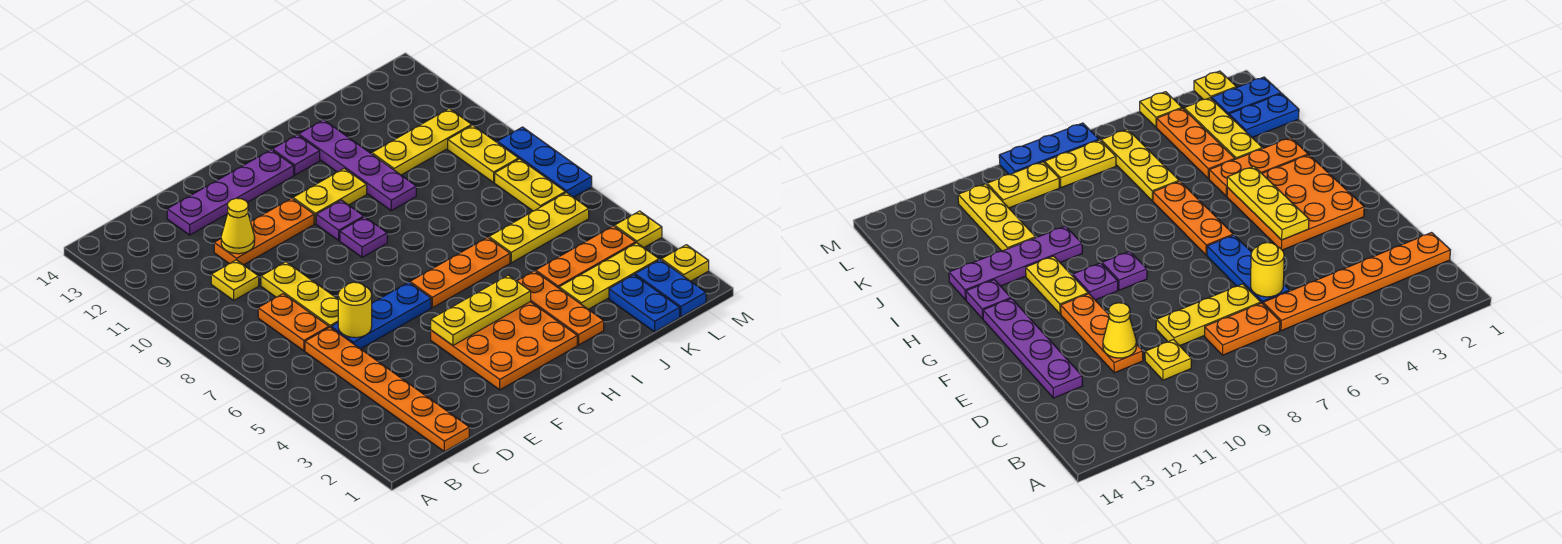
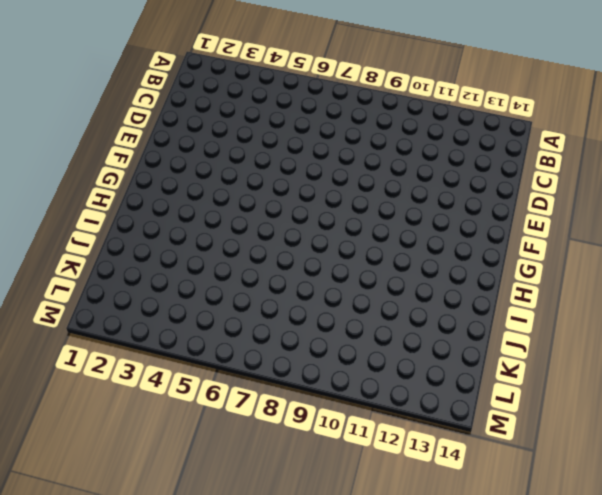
none -> orange 1x6 plate [305,327,469,452]
none -> orange 1x2 plate [258,294,329,351]
none -> yellow 1x1 plate [211,260,259,300]

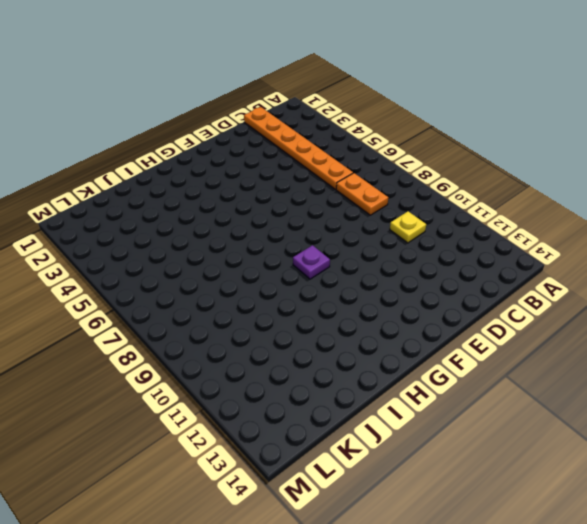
none -> blue 1x3 plate [331,282,431,349]
none -> yellow 1x3 plate [261,262,338,327]
none -> orange 1x3 plate [214,198,314,265]

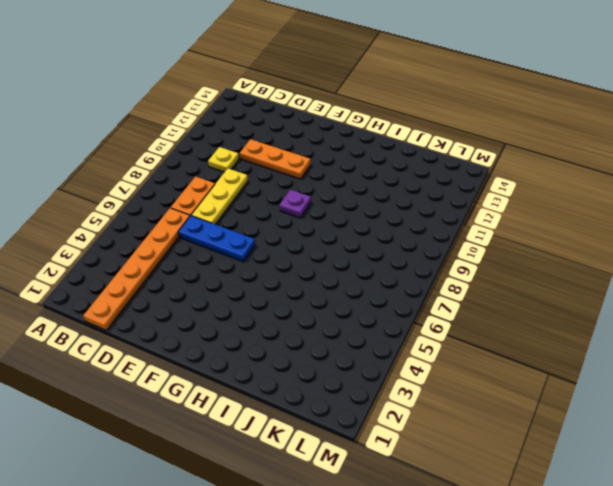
none -> purple 1x4 plate [167,150,294,235]
none -> orange 3x3 plate [431,302,577,390]
none -> orange 1x3 plate [410,237,510,308]

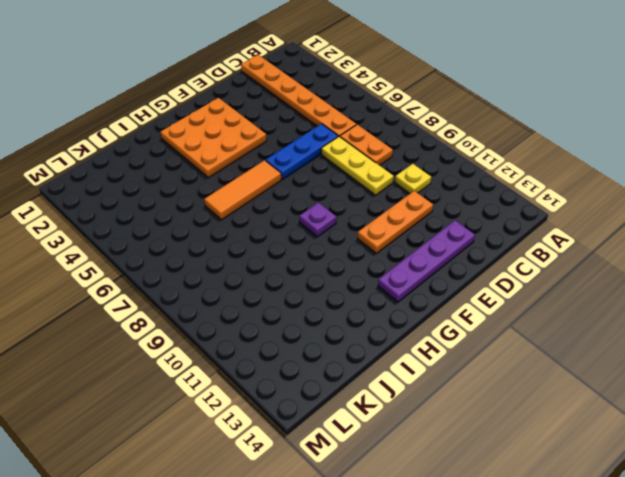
orange 1x3 tile [204,160,281,220] -> orange 1x3 plate [410,237,510,308]
none -> purple 1x1 plate [316,200,364,240]
none -> yellow 1x2 plate [293,168,367,224]
none -> purple 1x1 plate [272,135,320,175]

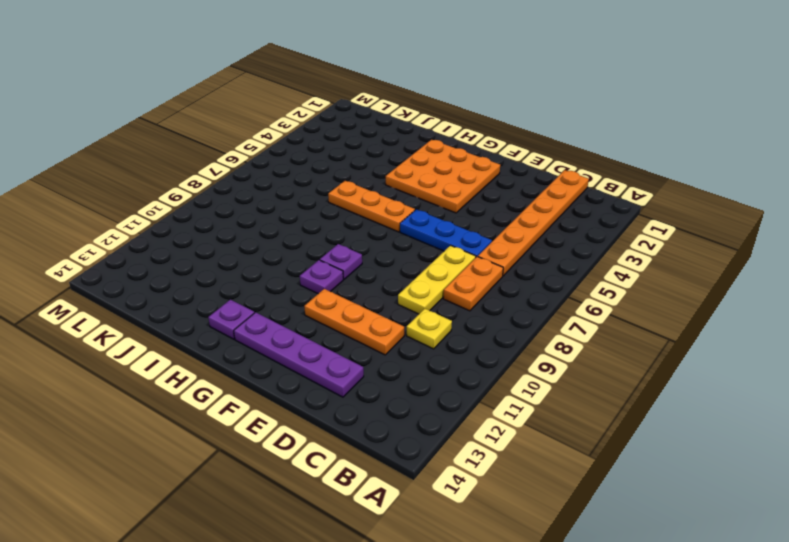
none -> yellow 1x2 plate [293,168,367,224]
none -> orange 1x3 plate [517,271,604,345]
none -> purple 1x4 plate [299,120,416,211]

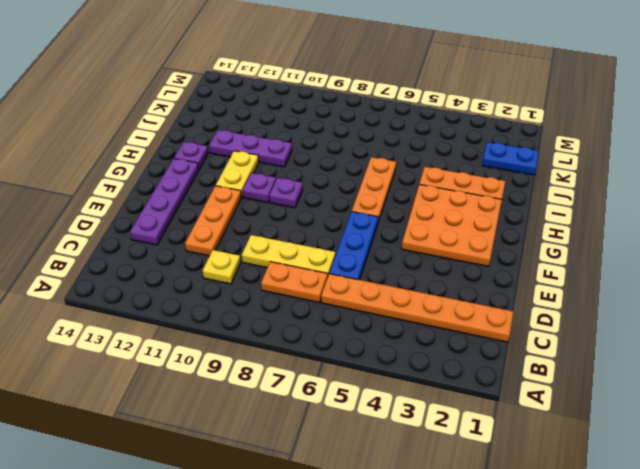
purple 1x3 plate [209,130,292,167] -> purple 1x4 plate [299,120,416,211]
none -> yellow 1x3 plate [559,243,659,309]
none -> orange 1x3 plate [536,226,636,288]
none -> yellow 1x3 plate [489,192,589,263]

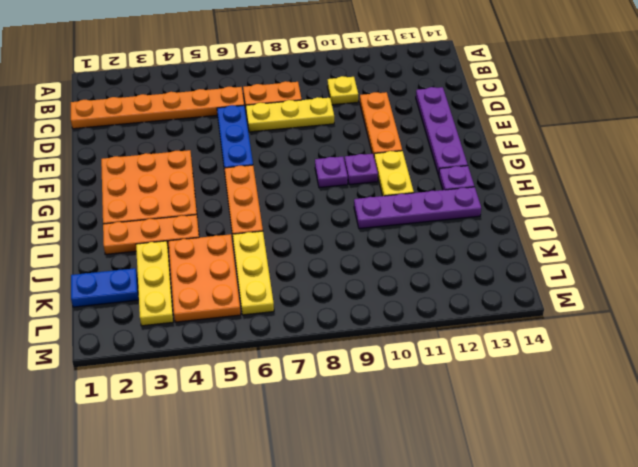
orange 2x3 plate [168,234,241,322] -> orange 1x3 plate [536,226,636,288]
none -> yellow 1x3 plate [372,109,472,175]
none -> blue 1x2 plate [635,260,706,317]
none -> yellow 1x2 plate [495,159,565,211]

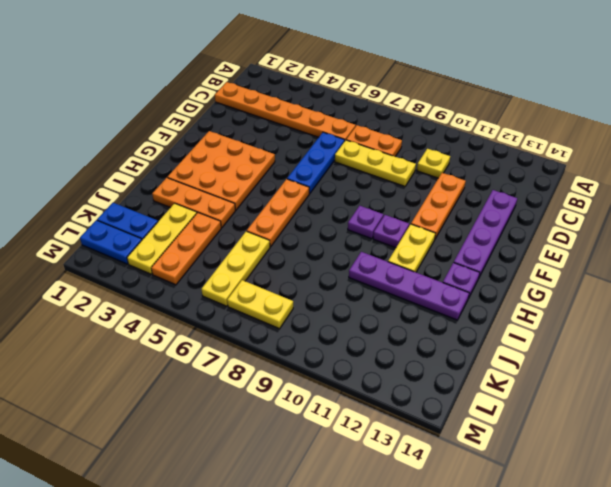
none -> yellow 1x3 plate [372,109,472,175]
none -> yellow 1x2 plate [448,125,519,182]
none -> yellow 1x1 plate [661,245,709,281]

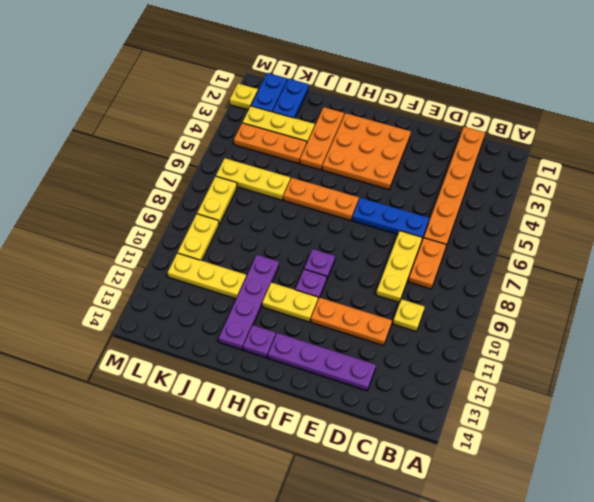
none -> yellow 1x1 plate [614,211,662,248]
none -> blue 1x3 plate [498,127,592,197]
none -> yellow 1x1 round brick [338,282,372,338]

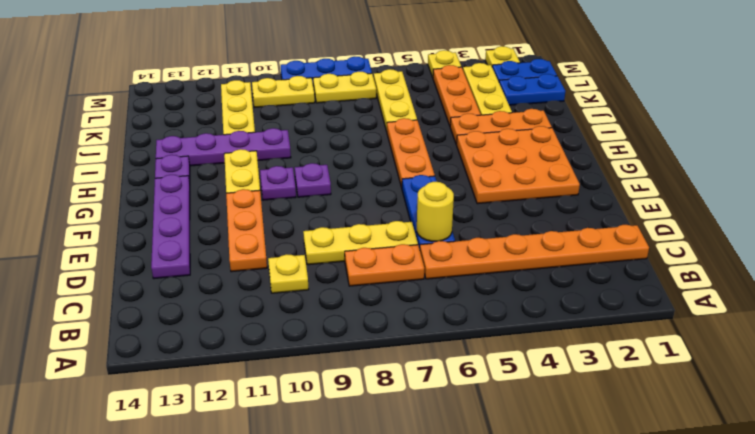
none -> yellow 1x1 cone [221,198,255,254]
none -> yellow 1x3 plate [431,275,531,345]

